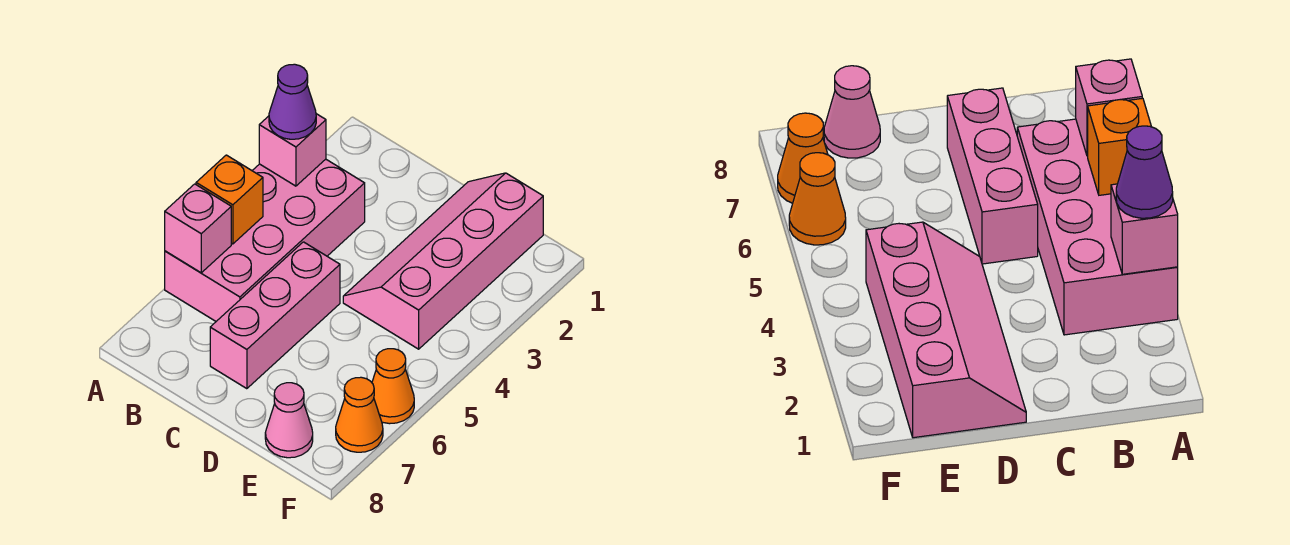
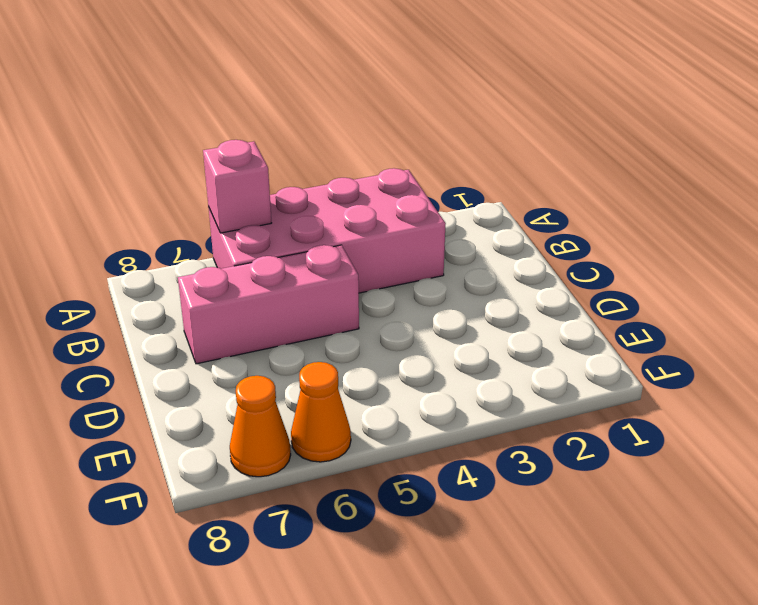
none -> pink 2x4 slope [343,173,543,349]
none -> pink 1x1 cone [265,383,313,458]

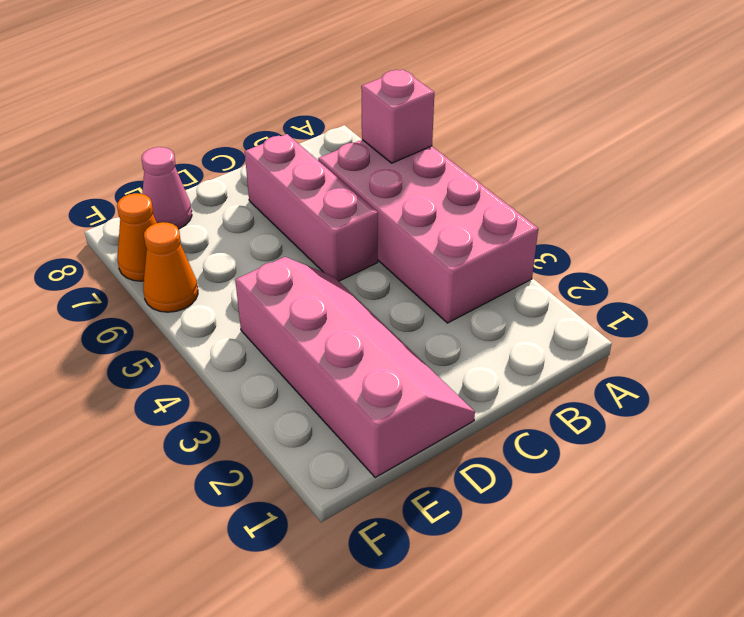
none -> pink 1x1 brick [259,114,326,186]
none -> orange 1x1 brick [196,155,263,244]

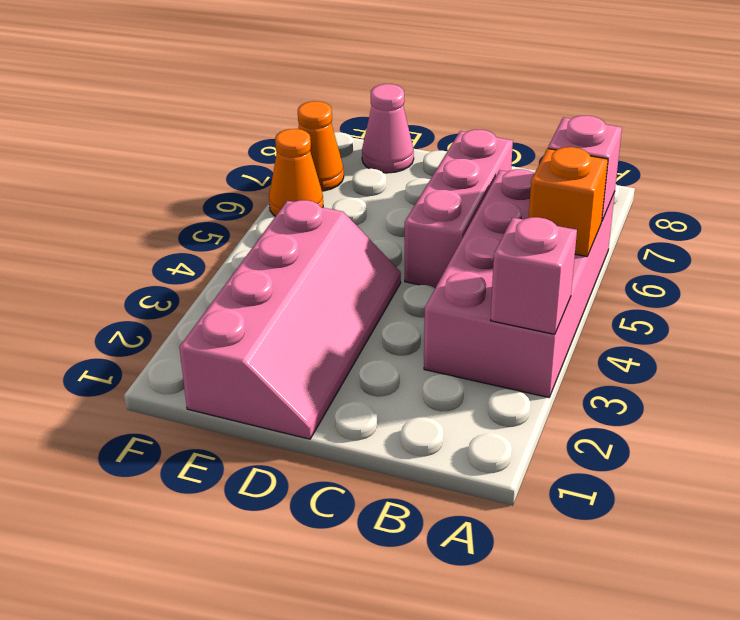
none -> purple 1x1 cone [269,64,316,139]

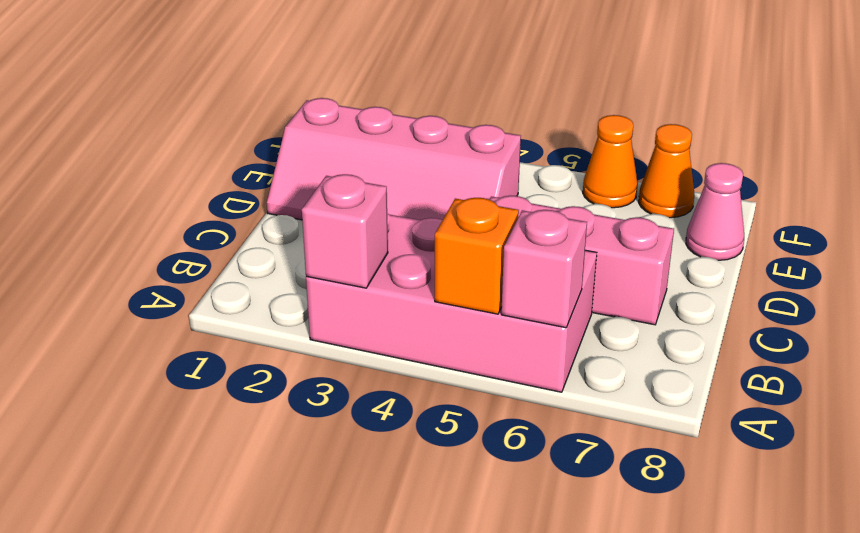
none -> purple 1x1 cone [269,64,316,139]

